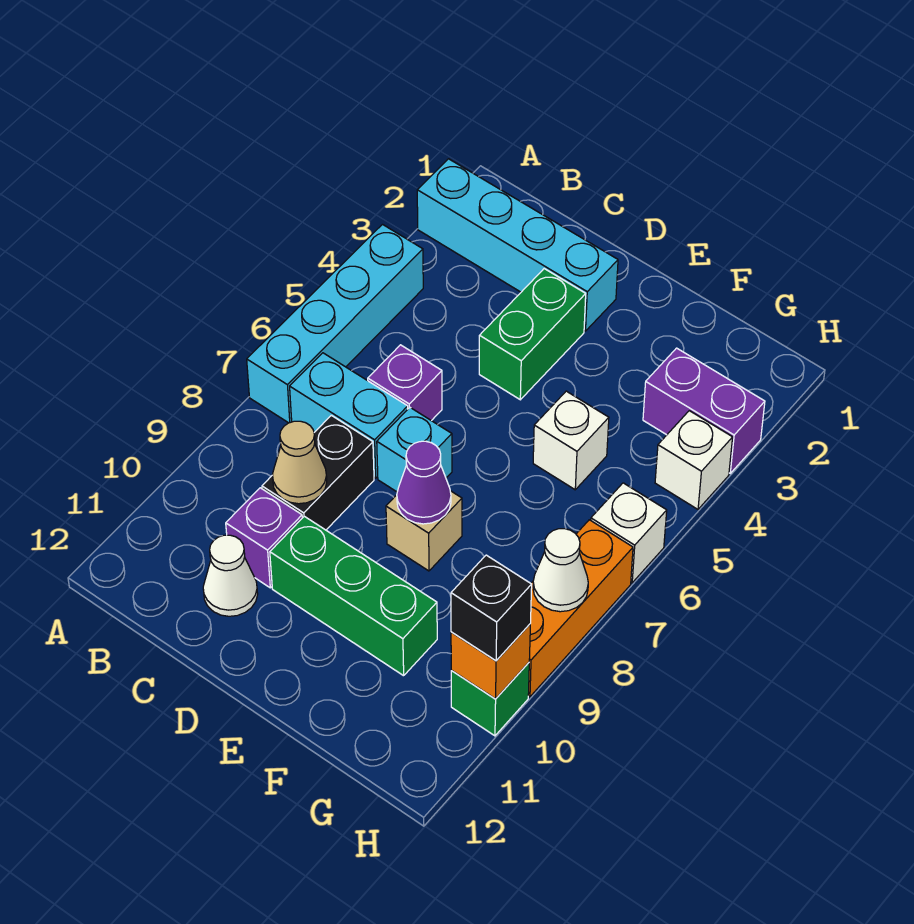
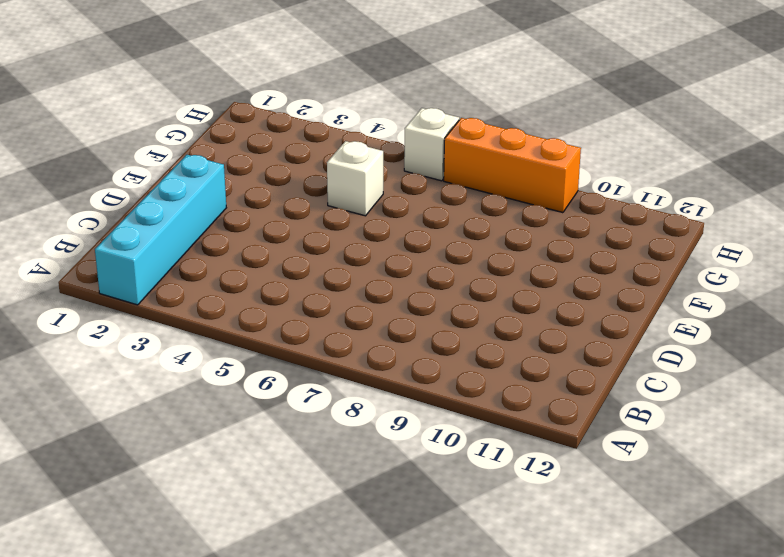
none -> cyan 1x4 brick [247,225,423,423]
none -> cyan 1x2 brick [290,353,408,478]
none -> purple 1x1 brick [368,345,442,421]

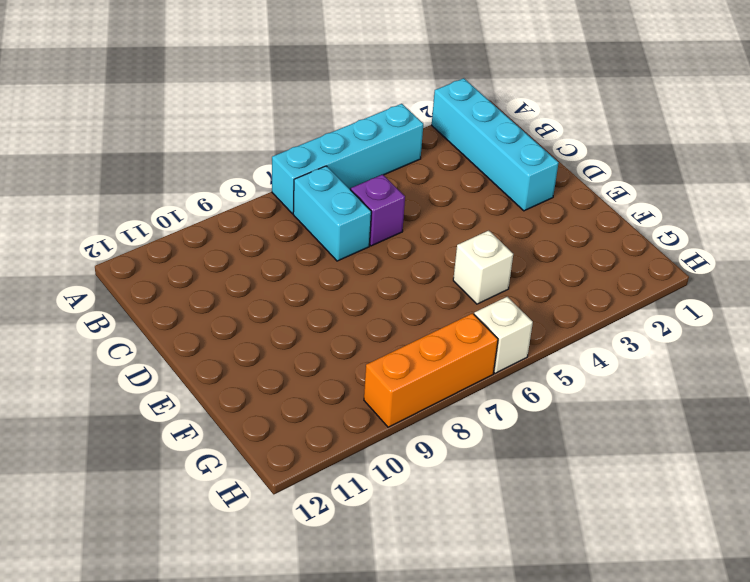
none -> black 1x2 brick [262,415,374,530]
none -> purple 1x1 brick [226,488,302,588]
none -> white 1x1 cone [203,535,258,616]

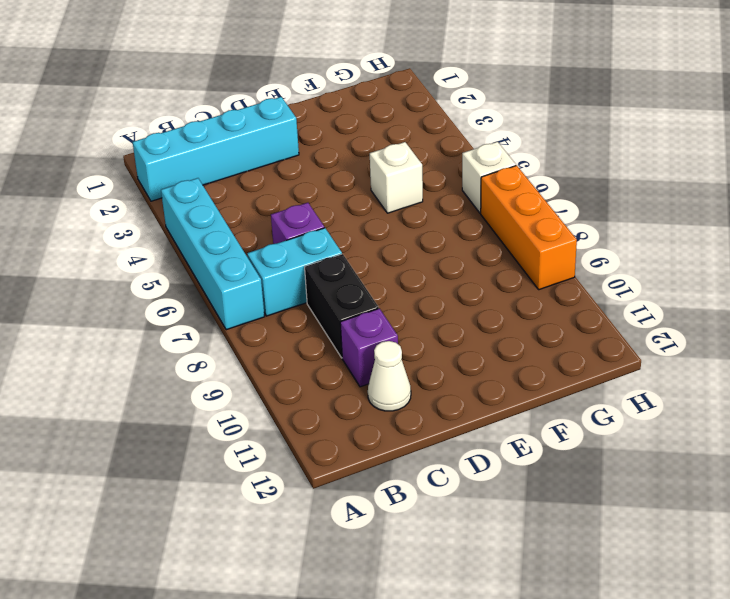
none -> green 1x2 brick [479,269,586,400]
none -> cyan 1x1 brick [377,407,452,492]
none -> green 1x3 brick [270,516,437,676]

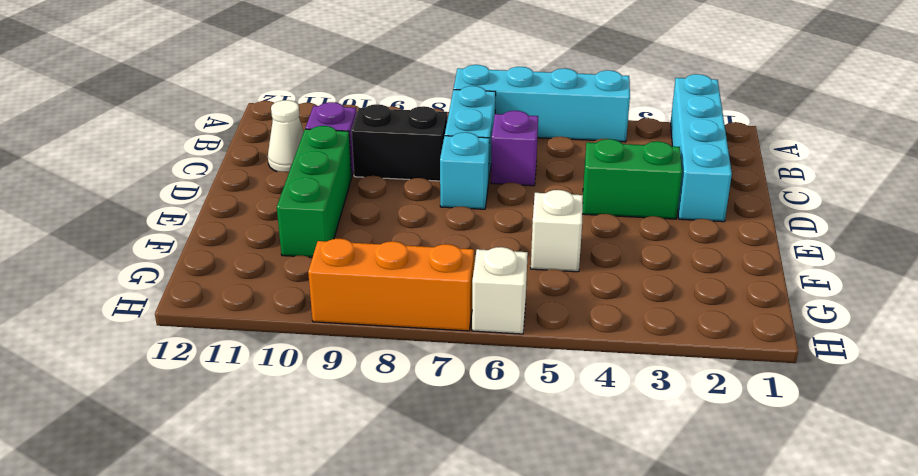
none -> tan 1x1 brick [386,491,462,571]
none -> purple 1x2 brick [643,348,765,473]
none -> white 1x1 brick [655,411,733,509]

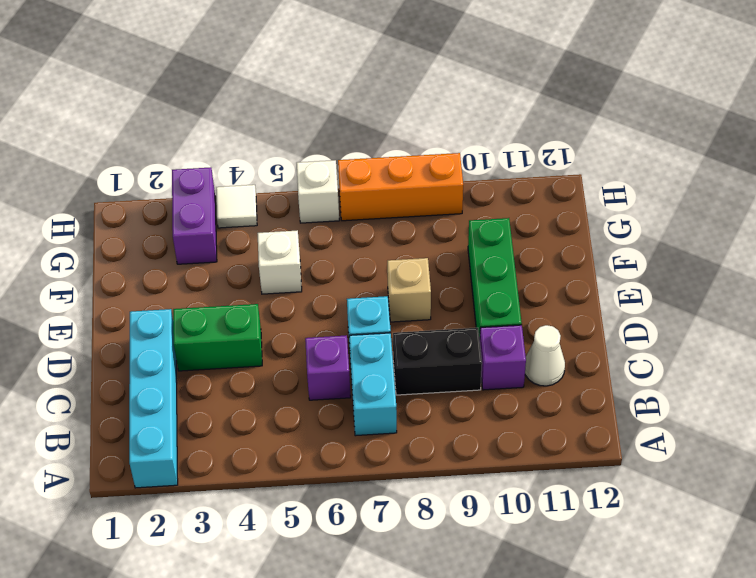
white 1x1 tile [216,185,257,228] -> white 1x1 brick [655,411,733,509]
none -> cyan 1x4 brick [247,225,423,423]
none -> green 1x1 brick [451,663,529,736]
none -> tan 1x1 cone [272,421,327,504]

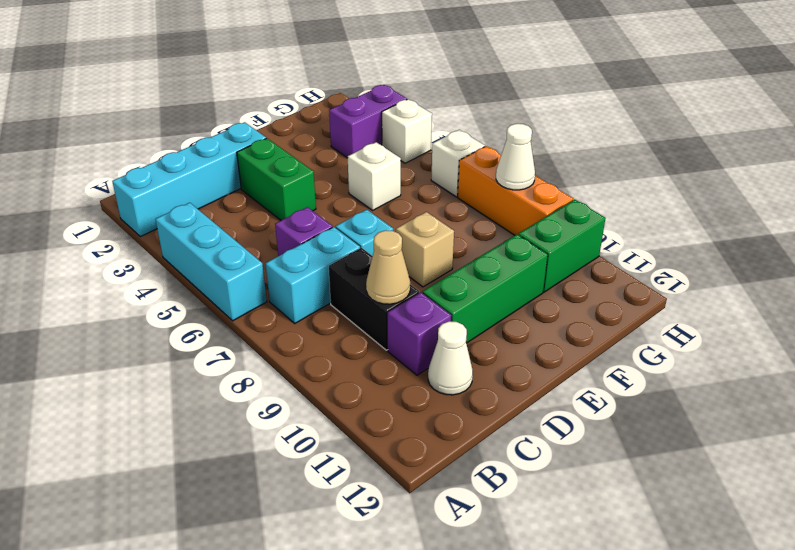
cyan 1x3 brick [155,203,267,321] -> cyan 1x4 brick [247,225,423,423]
green 1x2 brick [518,200,606,292] -> green 1x1 brick [451,663,529,736]
none -> purple 1x1 cone [397,441,451,524]
none -> orange 1x1 brick [451,624,530,699]
none -> black 1x1 brick [451,555,532,661]

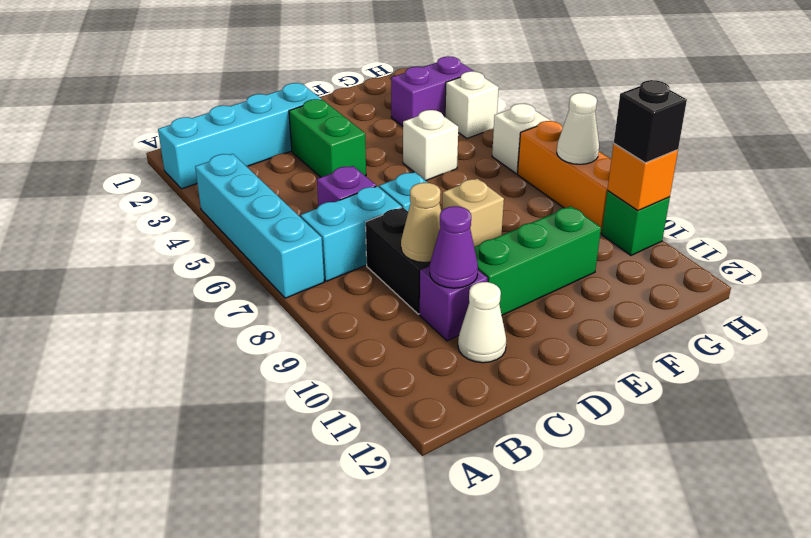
purple 1x1 cone [430,206,478,288] -> purple 1x1 cone moved to [397,441,451,524]

